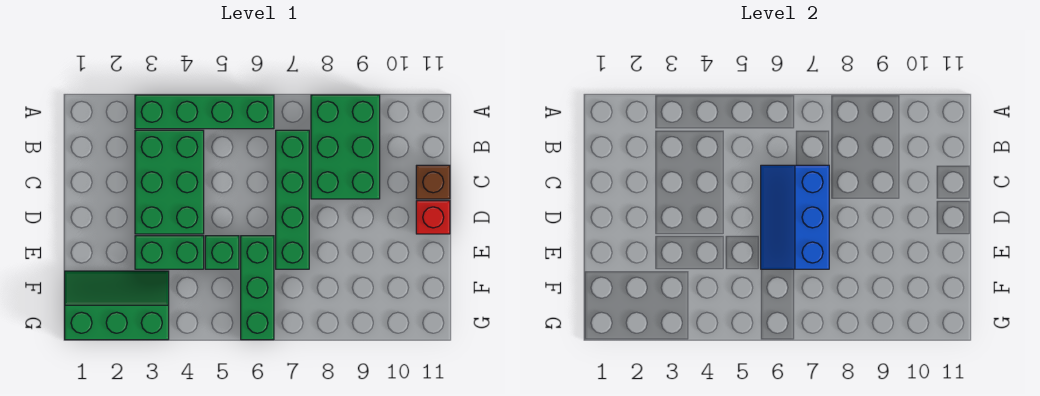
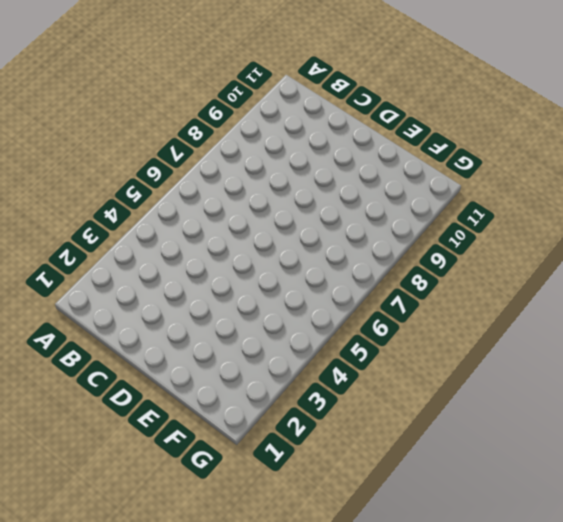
none -> green 1x4 brick [135,95,274,129]
none -> green 2x3 brick [311,95,380,199]

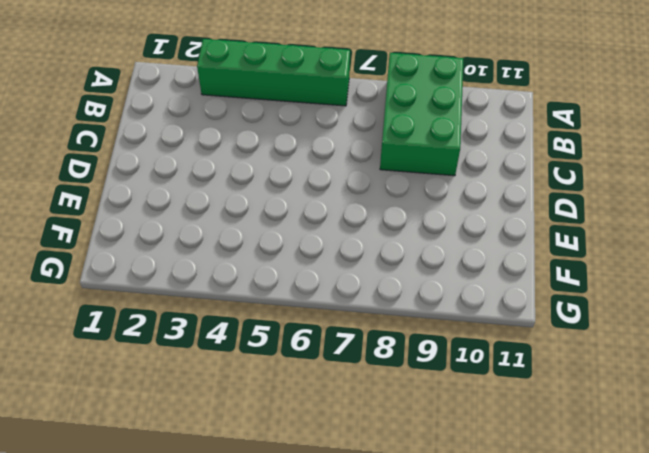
none -> green 2x3 brick [135,130,204,234]
none -> green 1x4 brick [276,130,309,269]

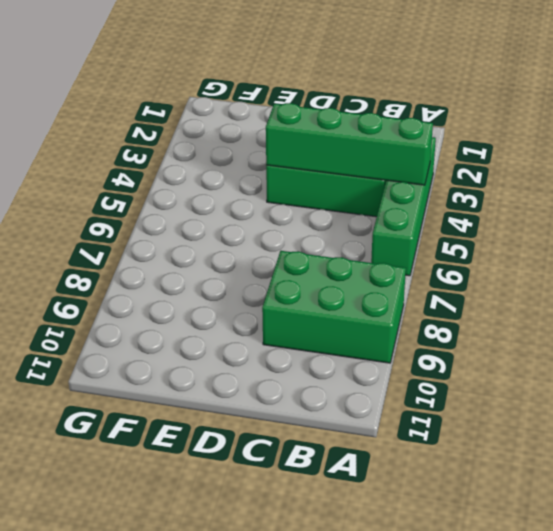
green 1x4 brick [266,103,433,185] -> green 1x4 brick moved to [276,130,309,269]
none -> brown 1x1 brick [416,165,450,199]
none -> red 1x1 brick [416,201,450,234]

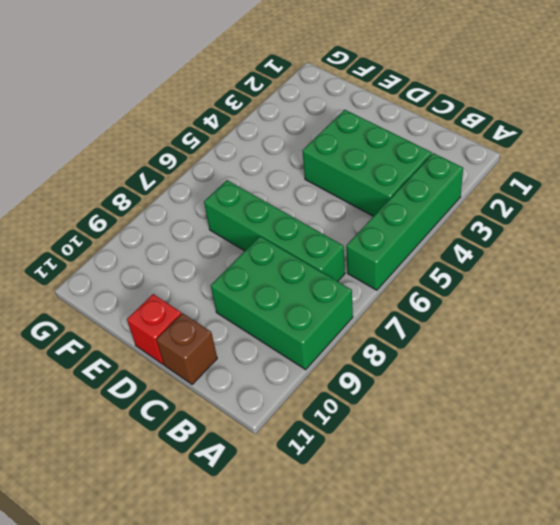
none -> green 1x2 brick [135,236,204,269]
none -> green 1x1 brick [205,236,239,269]

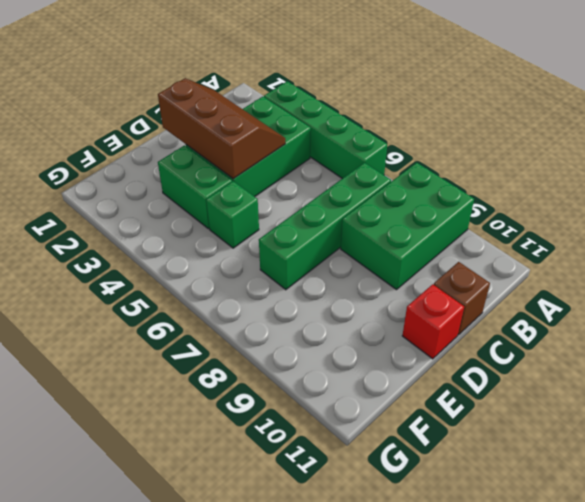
brown 2x3 slope [158,78,285,179] -> none
none -> green 1x3 brick [241,236,274,340]
none -> green 2x3 slope [65,271,169,340]

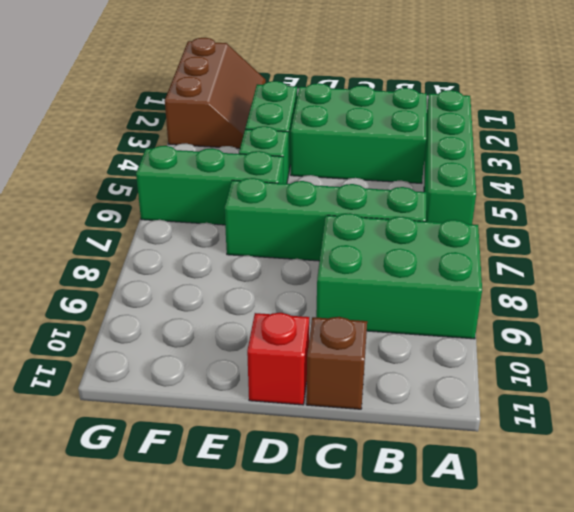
brown 2x3 slope [165,38,266,149] -> green 2x3 slope [65,271,169,340]
none -> blue 2x3 slope [761,165,829,269]

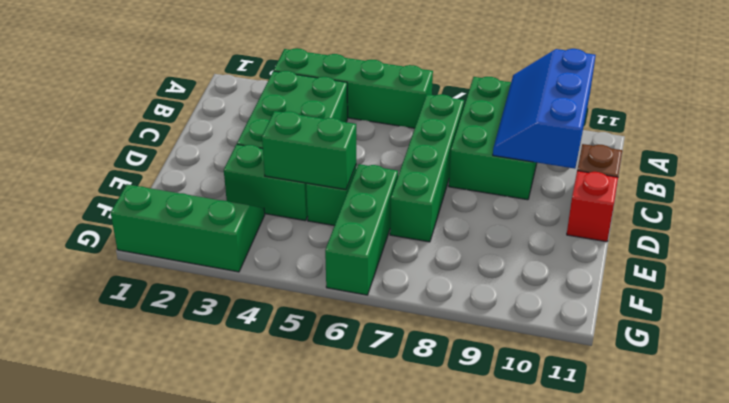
blue 2x3 slope [493,49,596,169] -> blue 2x3 slope moved to [761,165,829,269]
green 1x2 brick [262,111,356,190] -> none

